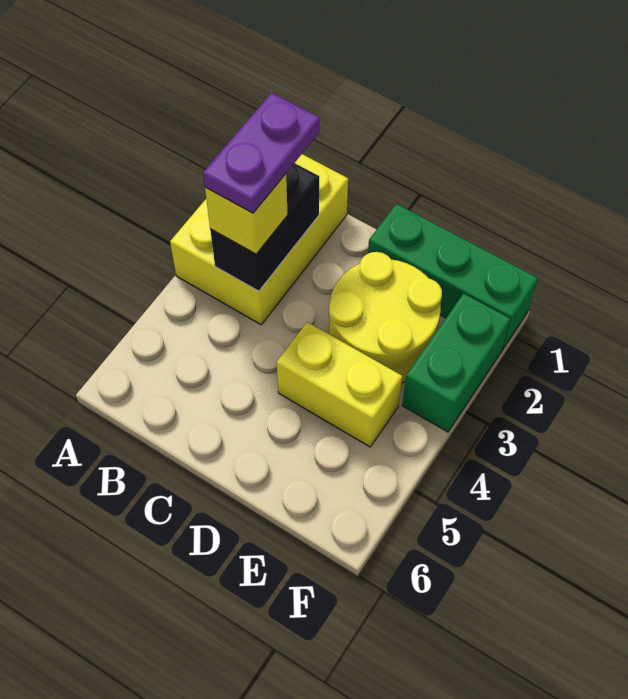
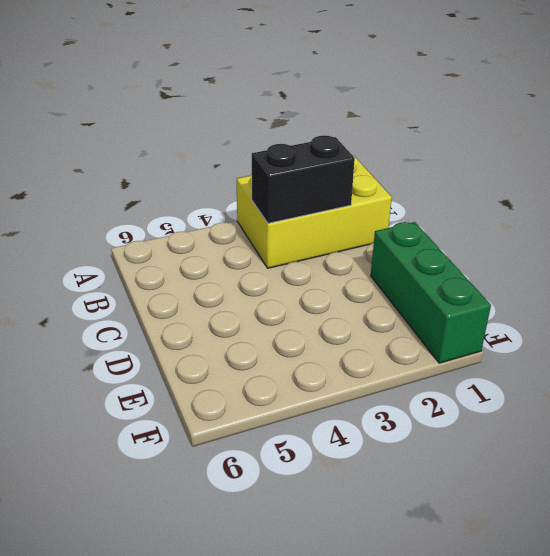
none -> yellow 2x2 round brick [329,252,442,383]
none -> yellow 1x2 brick [277,322,402,447]

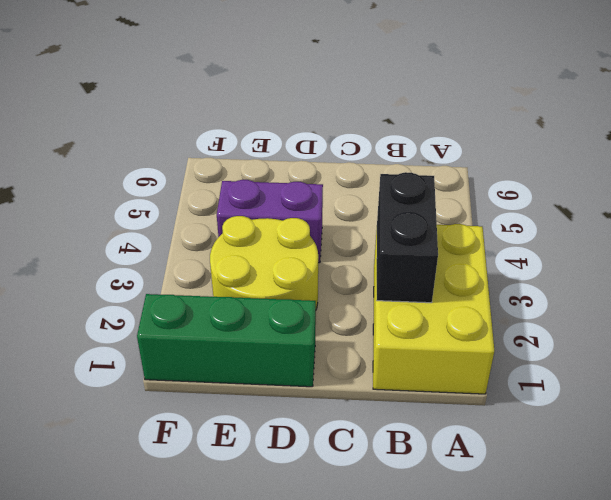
purple 1x2 brick [217,180,323,263] -> yellow 1x2 brick [277,322,402,447]
none -> green 1x2 brick [402,293,510,432]
none -> yellow 1x1 brick [205,174,288,254]

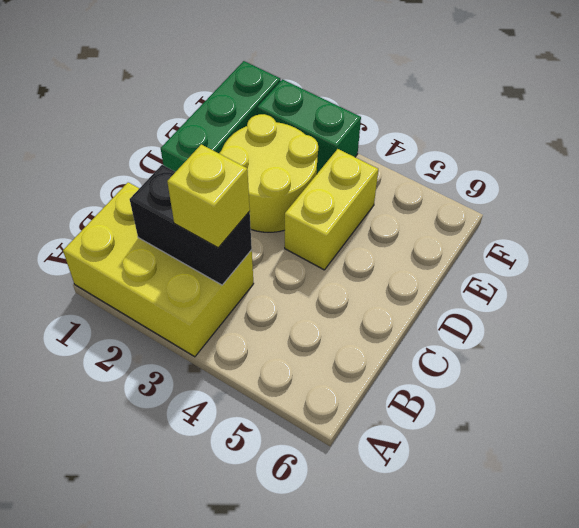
none -> purple 1x2 plate [203,93,320,213]

